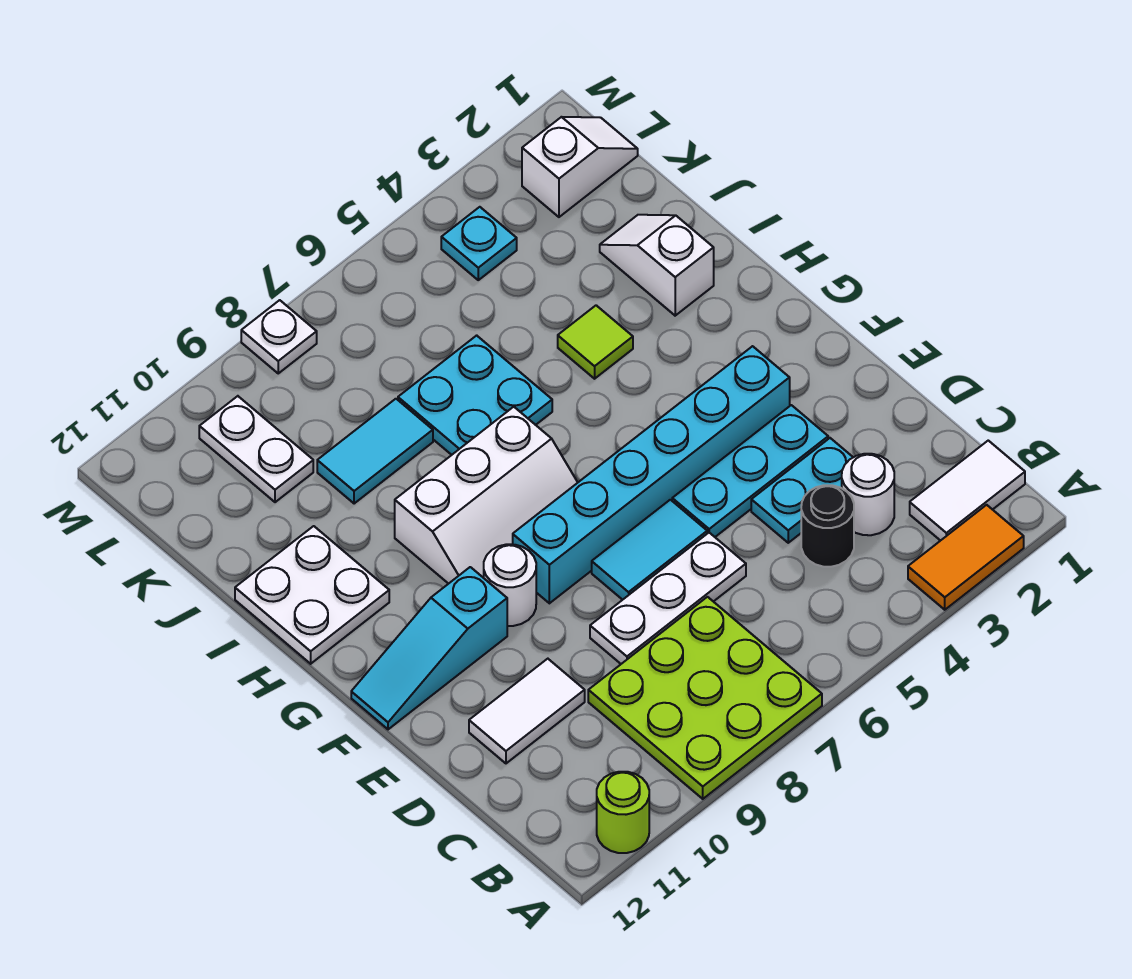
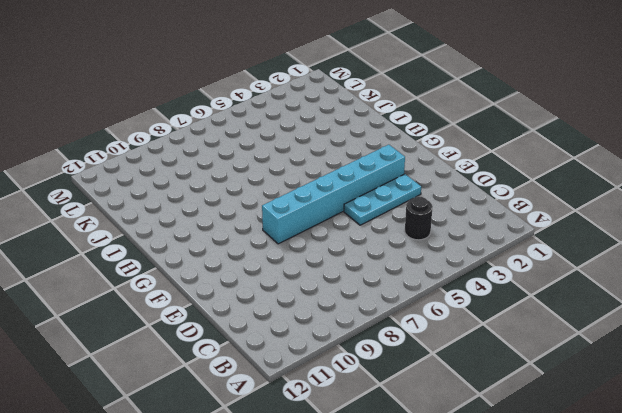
none -> orange 1x2 tile [908,505,1024,610]
none -> lime 3x3 plate [588,597,822,799]
none -> lime 1x1 round brick [597,772,649,853]

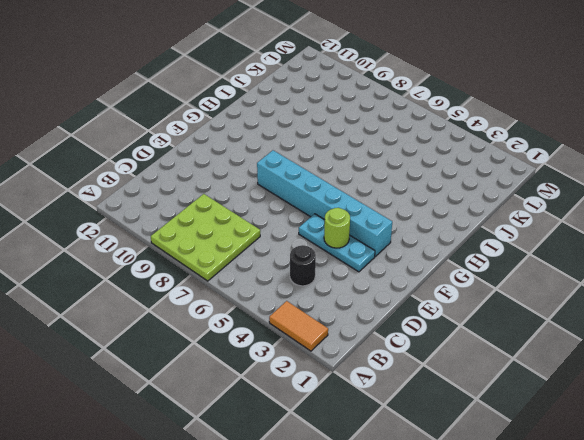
lime 1x1 round brick [324,208,350,248] -> lime 1x1 round brick moved to [597,772,649,853]
none -> white 1x2 tile [910,441,1025,541]
none -> white 1x1 round brick [842,454,894,535]
none -> cyan 1x2 plate [751,438,853,543]

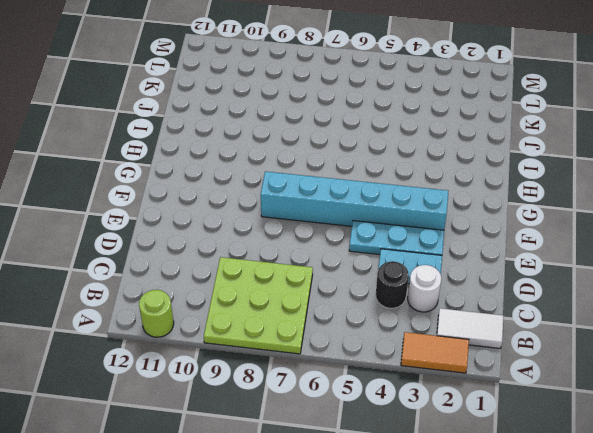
none -> white 1x3 plate [590,533,746,664]
none -> white 1x2 tile [469,659,585,763]
none -> cyan 1x2 tile [592,500,707,600]

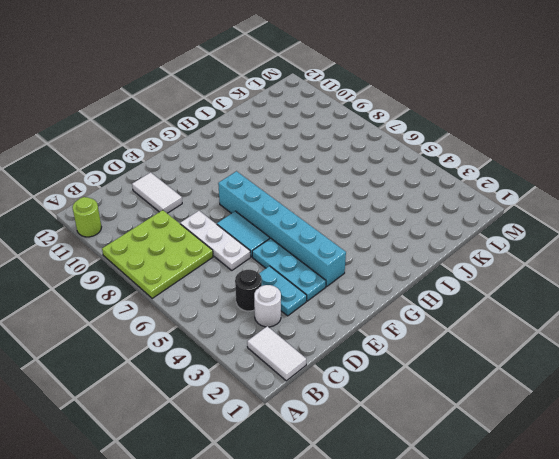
none -> orange 1x2 tile [908,505,1024,610]
none -> white 1x1 round brick [484,544,536,626]
none -> cyan 1x3 slope [351,567,507,729]

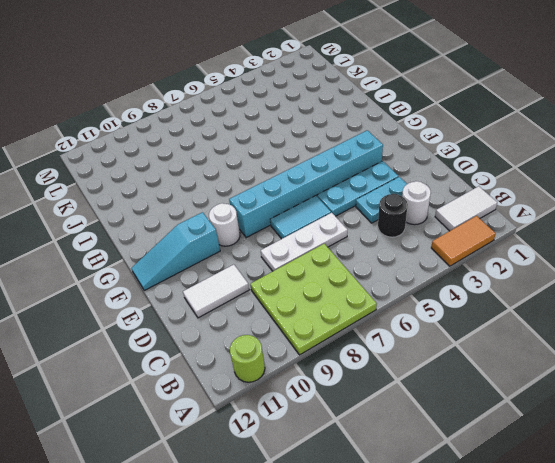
none -> white 2x3 slope [395,407,578,584]
none -> white 2x2 plate [235,526,389,664]
none -> white 1x2 slope [600,215,714,316]

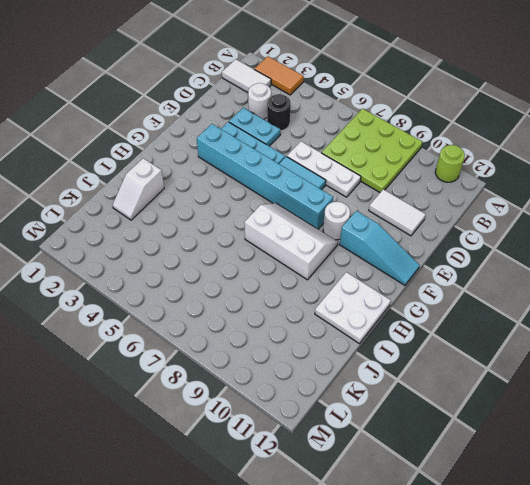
none -> lime 1x1 tile [558,305,633,379]
none -> cyan 2x2 plate [398,335,552,455]
none -> cyan 1x2 tile [317,399,433,504]

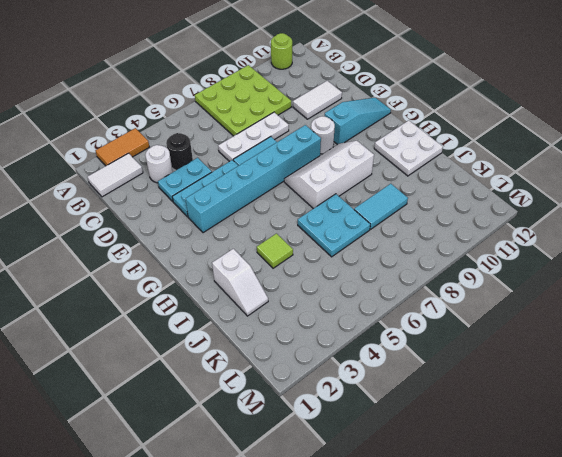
none -> white 1x2 plate [199,396,313,502]
none -> white 1x2 slope [522,117,638,217]
none -> cyan 1x1 plate [441,207,517,280]

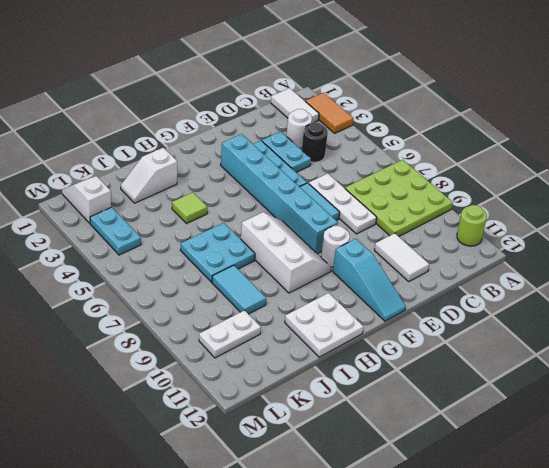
cyan 1x2 plate [90,207,141,255] -> cyan 1x1 plate [441,207,517,280]
none -> white 1x1 plate [241,300,317,373]

